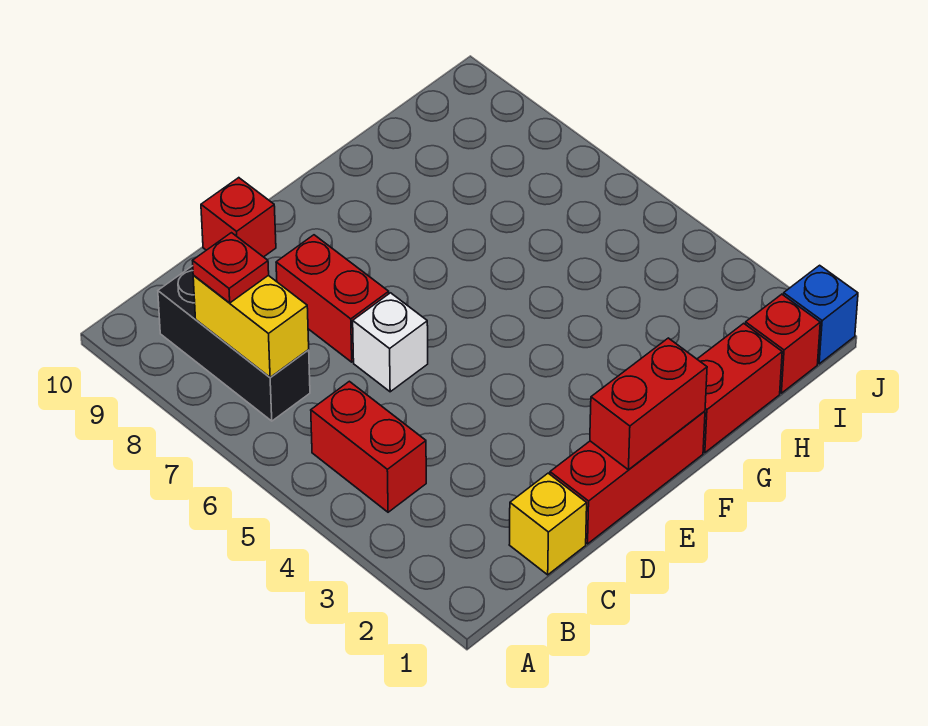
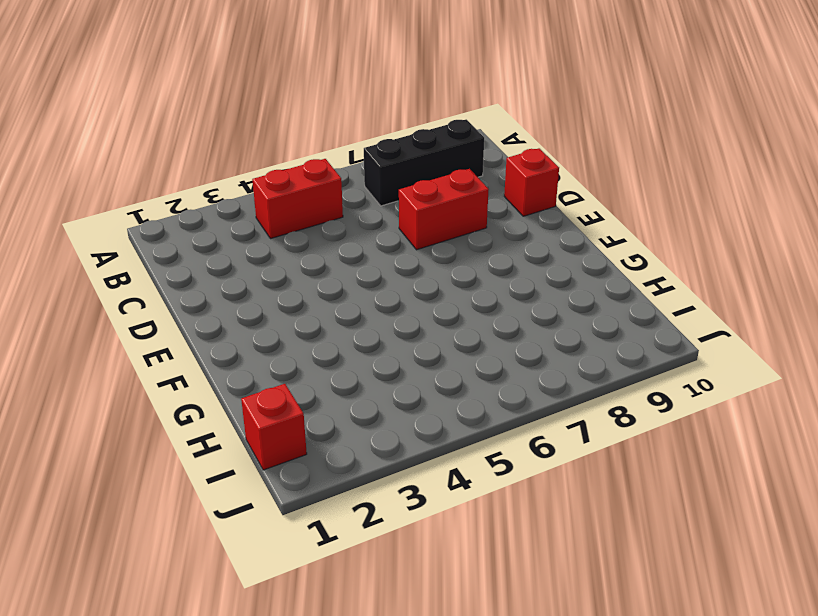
none -> yellow 1x1 brick [509,473,587,575]
none -> red 1x3 brick [550,411,705,544]
none -> white 1x1 brick [353,293,428,392]

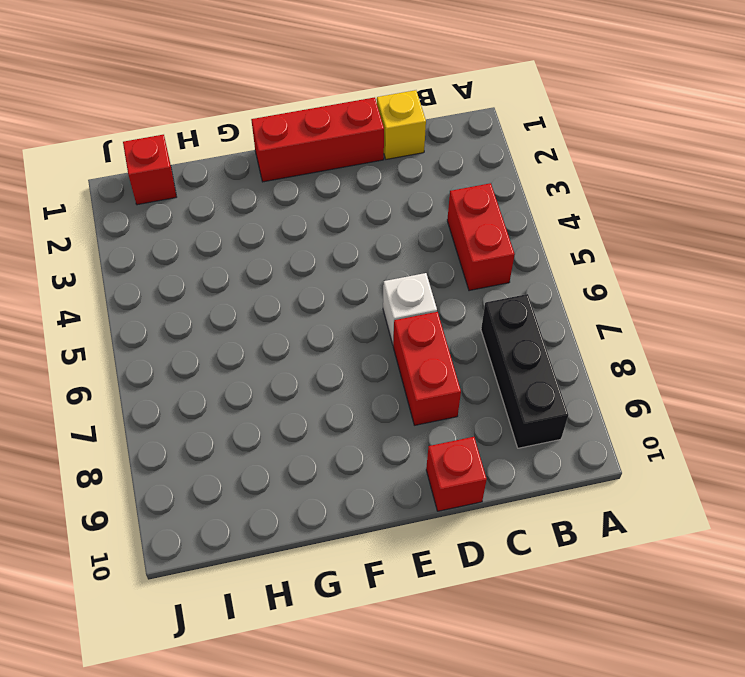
none -> red 1x2 brick [697,323,782,453]
none -> blue 1x1 brick [784,265,858,364]
none -> yellow 1x2 brick [193,275,309,377]

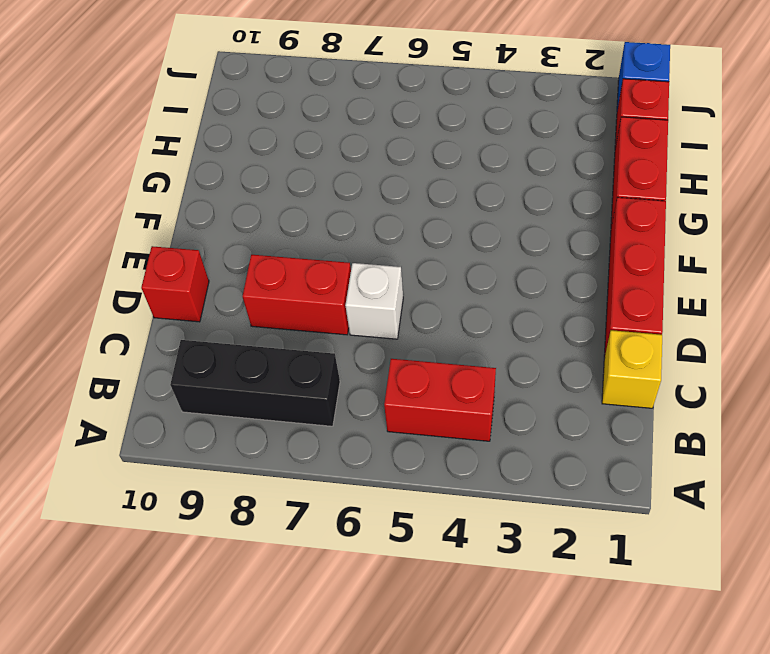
none -> yellow 1x2 brick [193,275,309,377]
none -> red 1x2 brick [590,338,707,470]
none -> red 1x1 plate [193,233,269,303]

